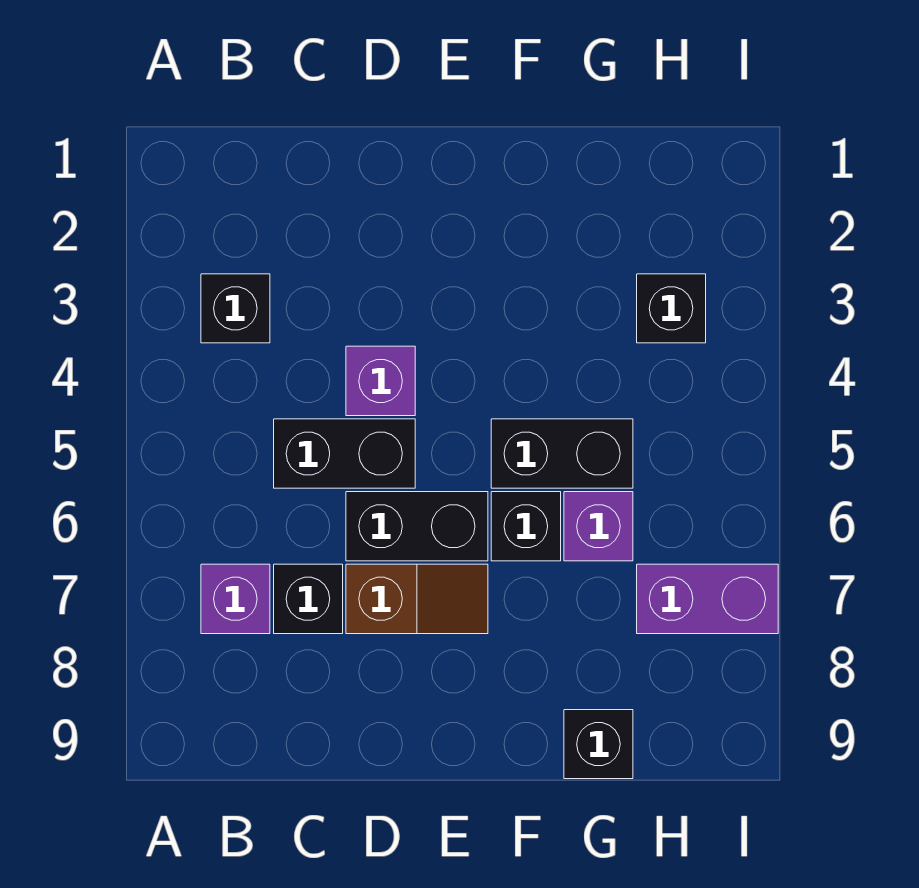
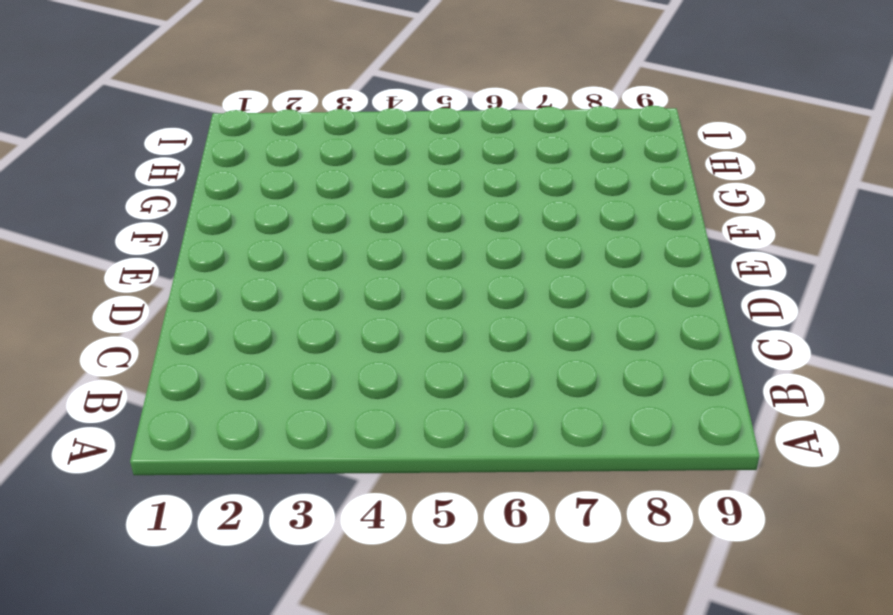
none -> black 1x1 brick [201,274,270,343]
none -> purple 1x1 brick [201,564,270,634]
none -> black 1x2 brick [274,419,415,488]

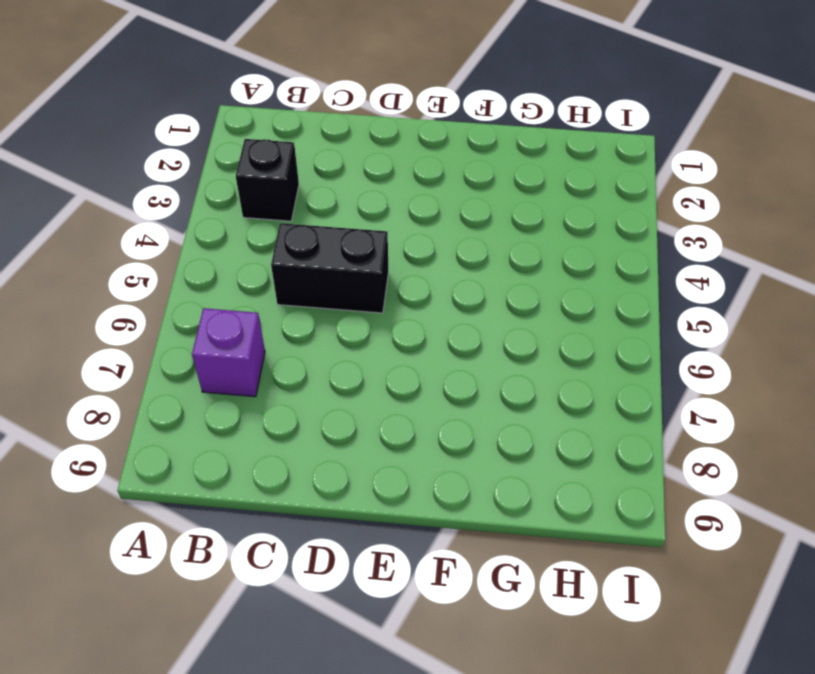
none -> black 1x1 brick [274,564,343,634]
none -> purple 1x1 brick [346,346,415,416]
none -> black 1x2 brick [346,492,488,561]

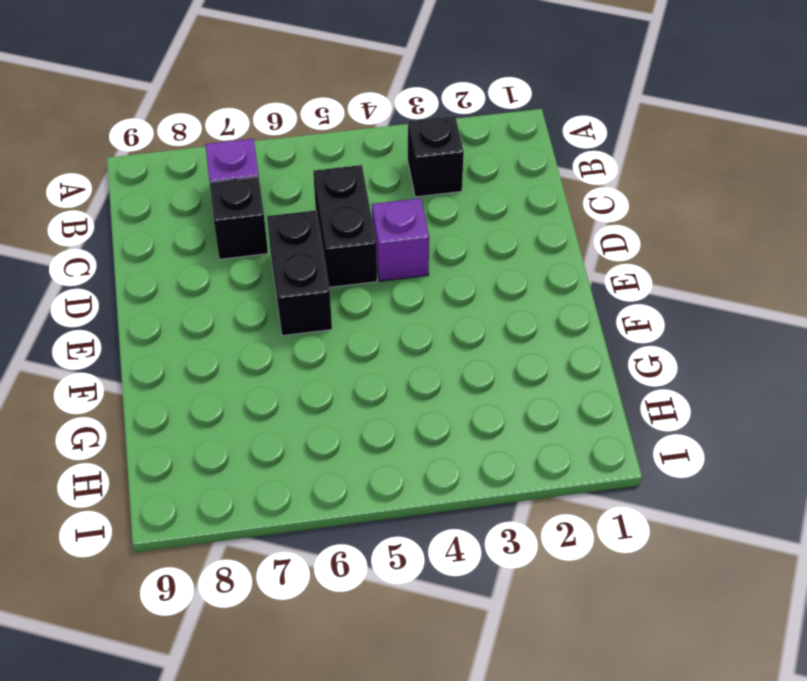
none -> brown 1x2 slope [346,564,488,634]
none -> black 1x2 brick [491,419,633,488]
none -> black 1x1 brick [491,492,561,561]

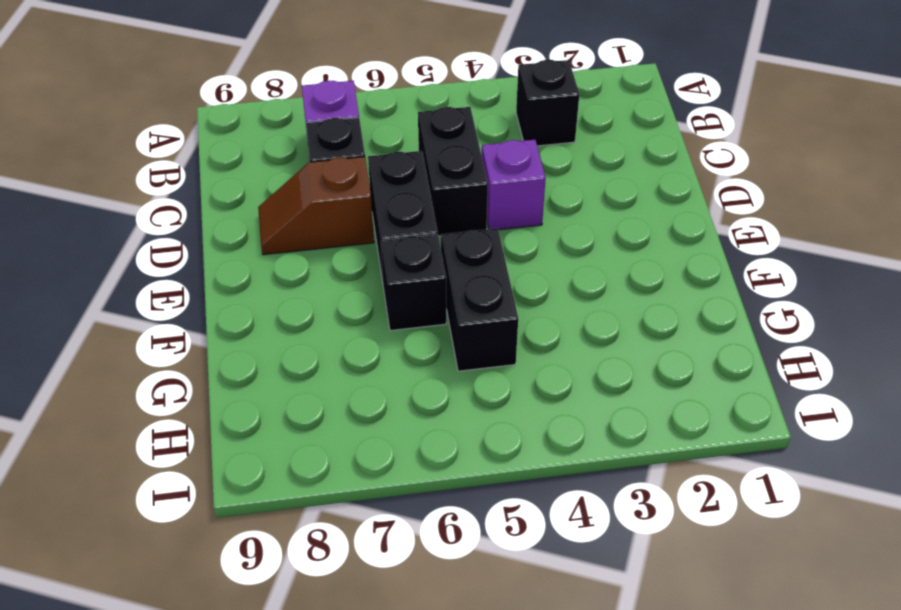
brown 1x2 slope [258,157,374,255] -> brown 1x2 slope turned to [346,564,488,634]
none -> purple 1x1 brick [564,492,633,561]
none -> black 1x1 brick [564,710,633,779]
none -> black 1x1 brick [637,274,706,343]

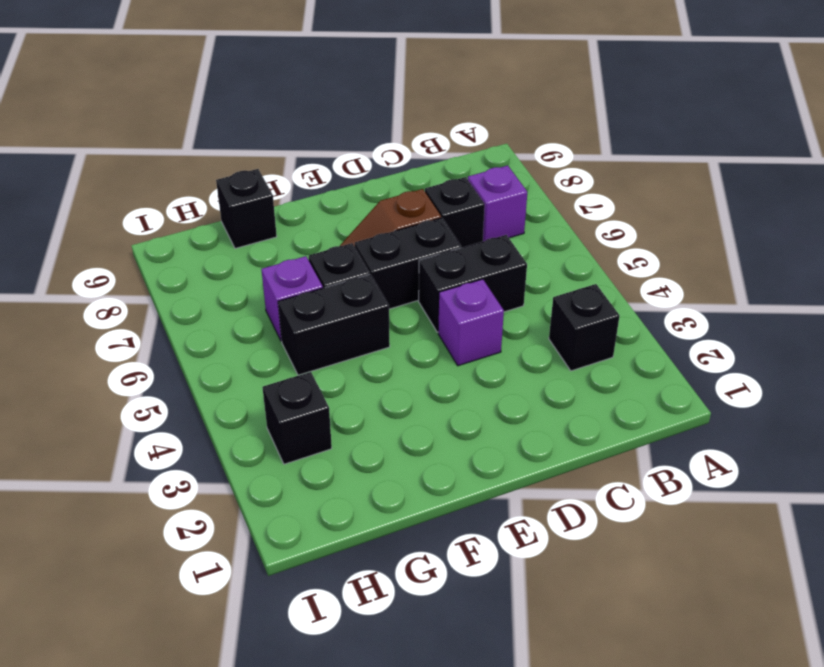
none -> purple 1x2 brick [637,564,778,634]

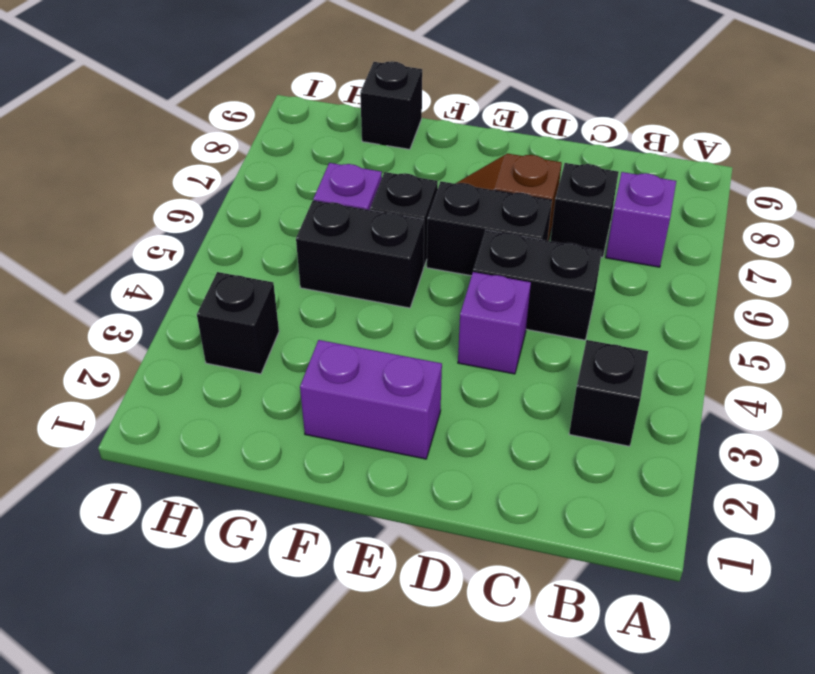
purple 1x2 brick [300,340,442,459] -> purple 1x2 brick moved to [637,564,778,634]

